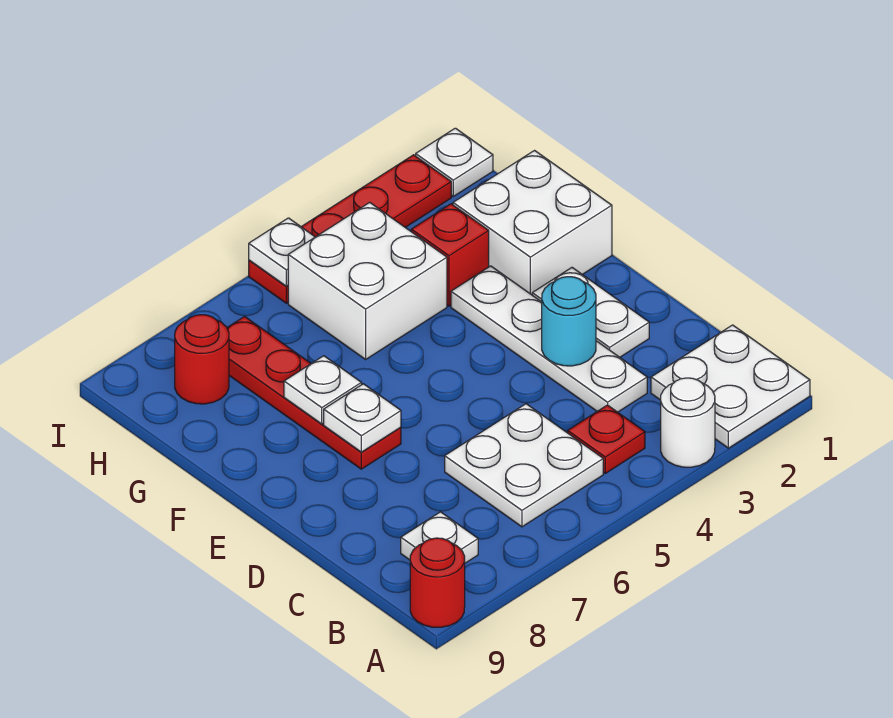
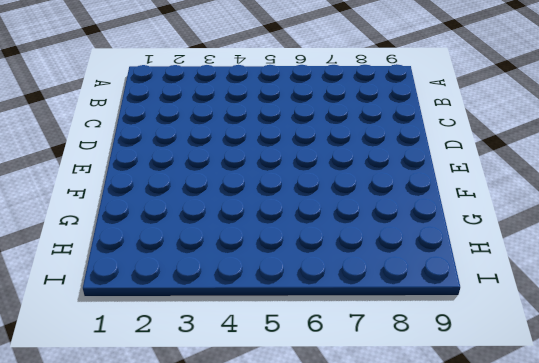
none -> white 2x2 plate [651,325,810,448]
none -> white 1x1 round brick [661,378,715,467]
none -> red 1x1 round brick [410,538,465,627]

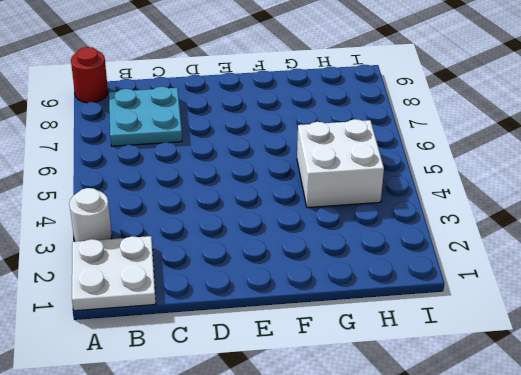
cyan 2x2 plate [109,87,182,146] -> white 1x1 plate [401,512,478,563]
none -> red 1x1 plate [568,405,645,473]
none -> white 2x2 plate [445,404,603,527]
none -> white 1x4 plate [451,266,647,412]

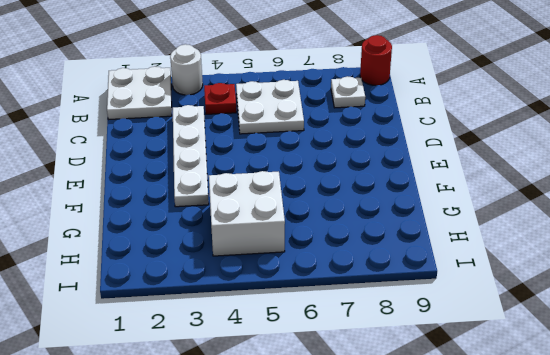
none -> white 1x2 plate [532,268,649,357]
none -> red 1x4 plate [227,317,401,469]
none -> white 2x2 brick [453,151,612,295]

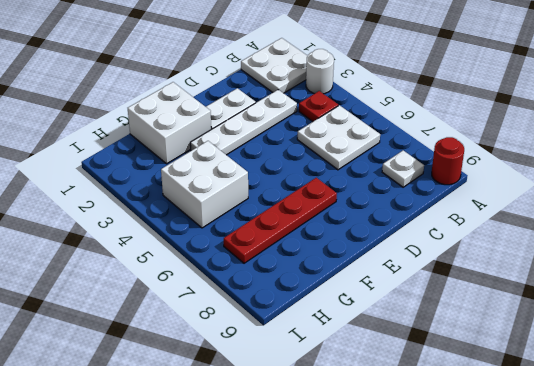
none -> red 1x1 brick [411,204,489,306]
none -> red 1x1 round brick [175,315,229,404]
none -> white 1x1 plate [416,128,493,196]

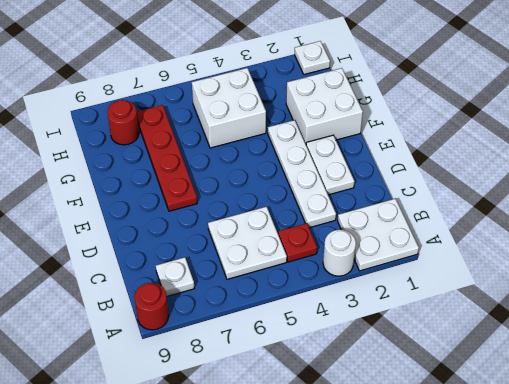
none -> red 1x1 brick [411,204,489,306]
none -> red 1x4 plate [249,155,451,303]
none -> cyan 1x1 round brick [542,277,596,366]

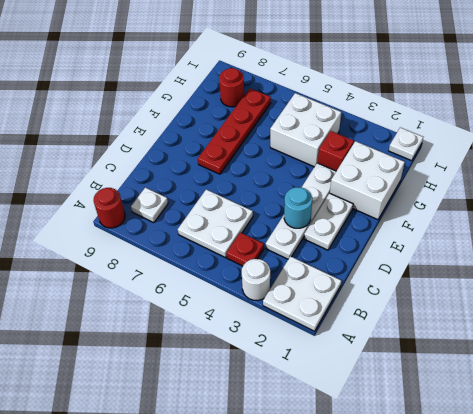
none -> red 1x4 plate [249,155,451,303]
none -> white 1x1 plate [324,384,401,452]
none -> white 1x1 plate [284,356,362,424]

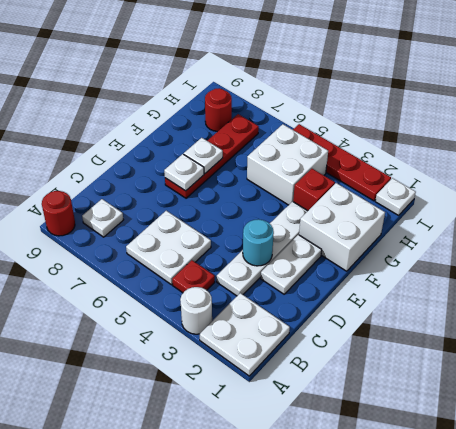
none -> white 1x1 plate [249,218,315,286]

